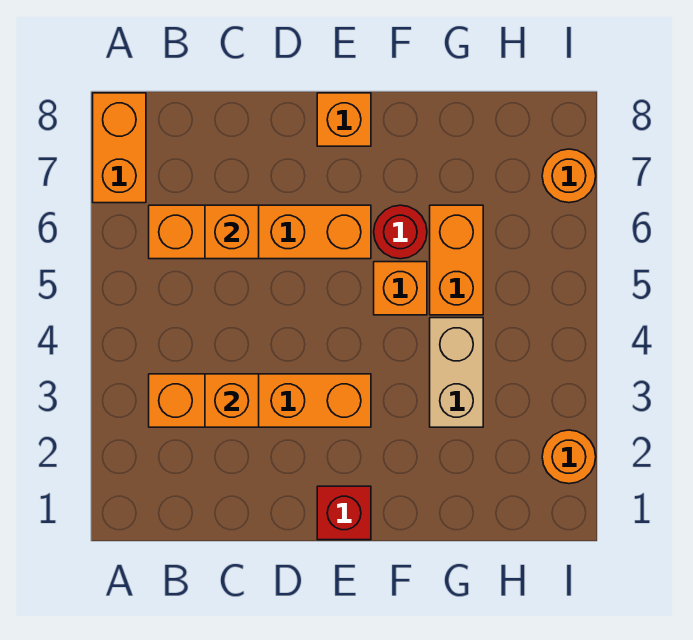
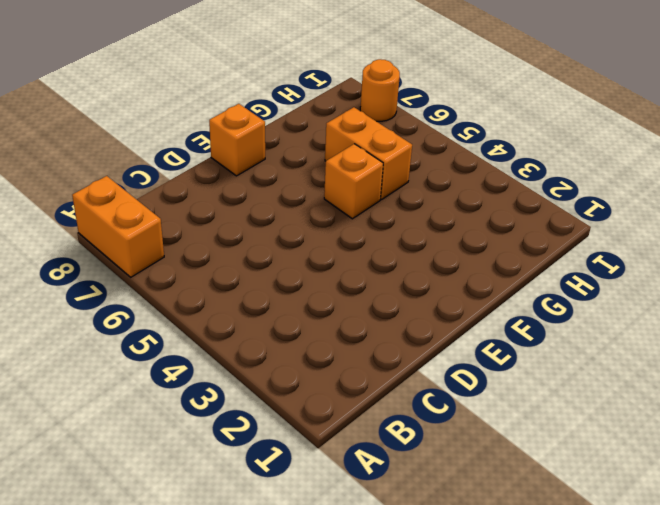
none -> orange 1x4 brick [149,374,371,427]
none -> orange 1x4 brick [149,205,371,259]
none -> red 1x1 brick [317,486,371,540]

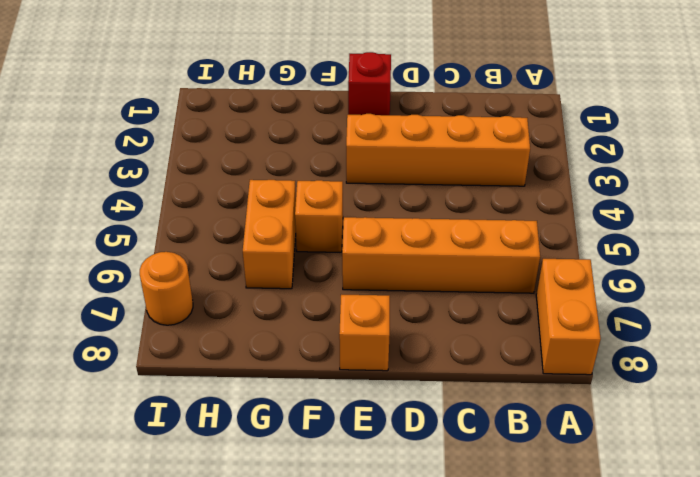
none -> red 1x1 round brick [374,205,427,259]
none -> tan 1x2 brick [430,318,483,427]
none -> orange 1x1 round brick [542,430,596,484]

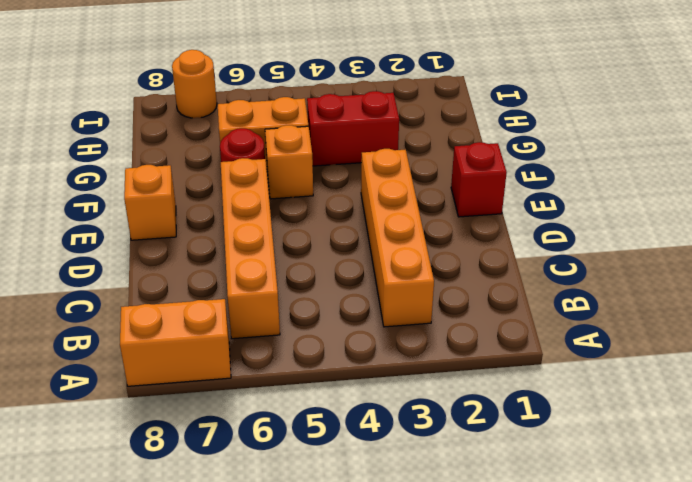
red 1x2 brick [307,91,399,166] -> tan 1x2 brick [430,318,483,427]
none -> orange 1x1 round brick [542,430,596,484]
none -> orange 1x1 brick [205,374,259,427]
none -> orange 1x1 brick [205,205,259,259]

